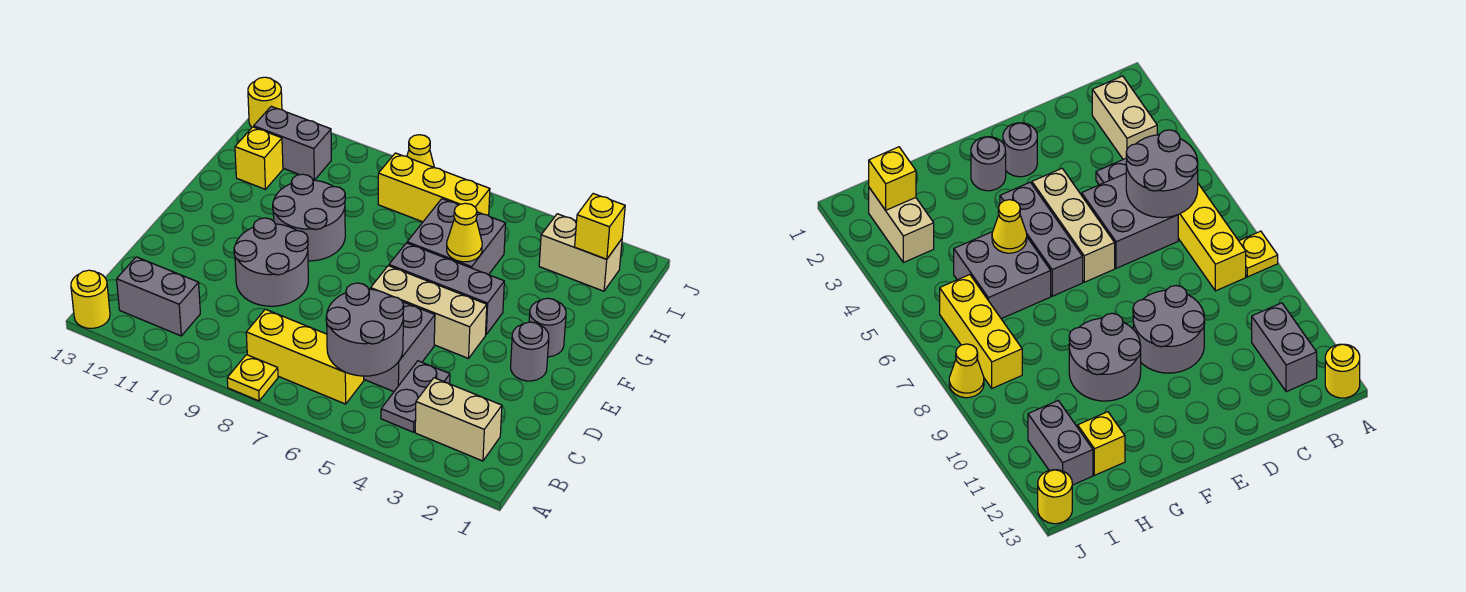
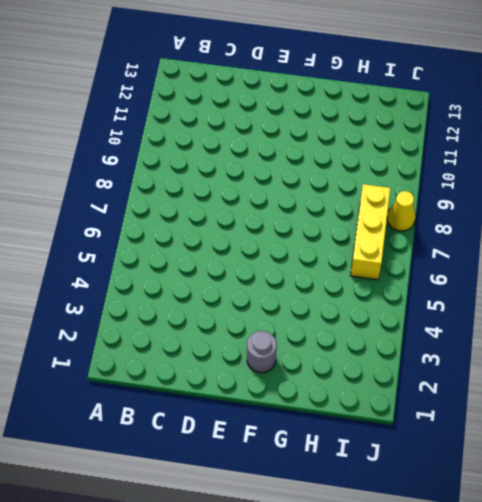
none -> yellow 1x1 plate [227,355,278,401]
none -> yellow 1x1 round brick [71,270,110,328]
none -> tan 1x2 brick [415,378,502,461]

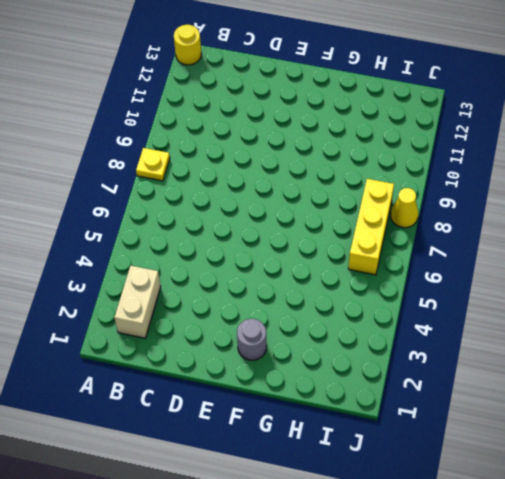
none -> grey 1x2 plate [381,361,450,432]
none -> yellow 1x3 brick [246,309,364,404]
none -> grey 1x2 brick [117,257,200,336]

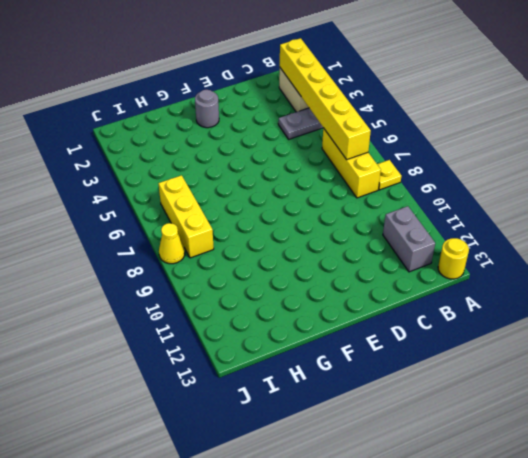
yellow 1x6 brick [280,38,371,160] -> grey 2x2 round brick [326,283,404,376]
none -> grey 2x2 brick [364,302,435,392]
none -> grey 2x2 round brick [234,218,308,306]
none -> grey 1x1 round brick [511,322,549,381]

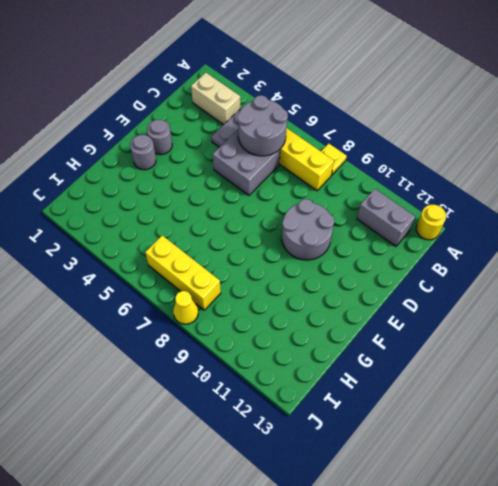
none -> tan 1x3 brick [371,266,487,358]
none -> grey 1x3 brick [389,243,504,334]
none -> grey 2x2 round brick [273,174,345,261]

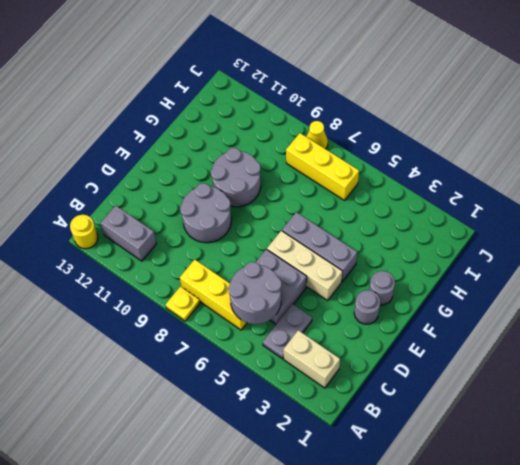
none -> grey 2x2 brick [407,199,506,275]
none -> yellow 1x1 brick [235,127,283,189]
none -> tan 1x2 brick [539,214,622,291]

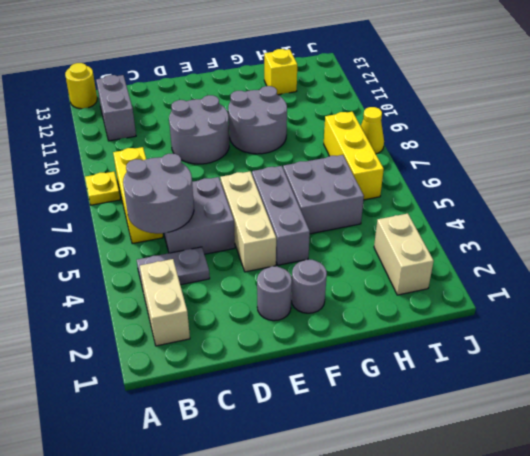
none -> grey 1x2 brick [254,106,331,180]
none -> yellow 1x1 round brick [248,77,282,127]
none -> yellow 1x1 cone [447,203,482,262]

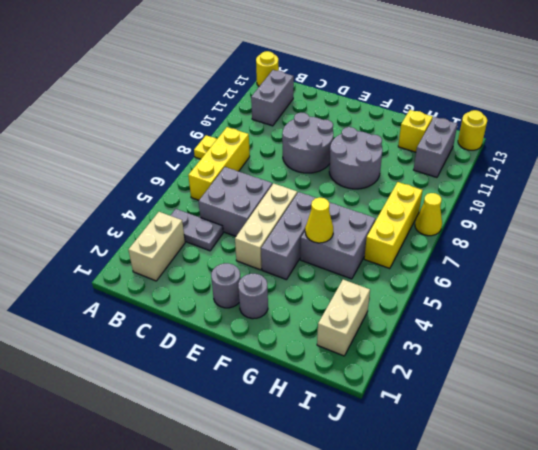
none -> grey 2x2 round brick [326,283,404,376]
none -> yellow 1x1 brick [575,194,625,259]

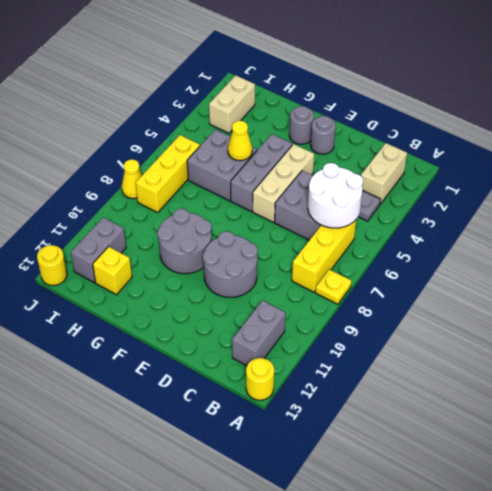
white 2x2 round brick [308,163,363,228] -> grey 2x2 round brick [326,283,404,376]
none -> yellow 1x1 brick [575,194,625,259]

